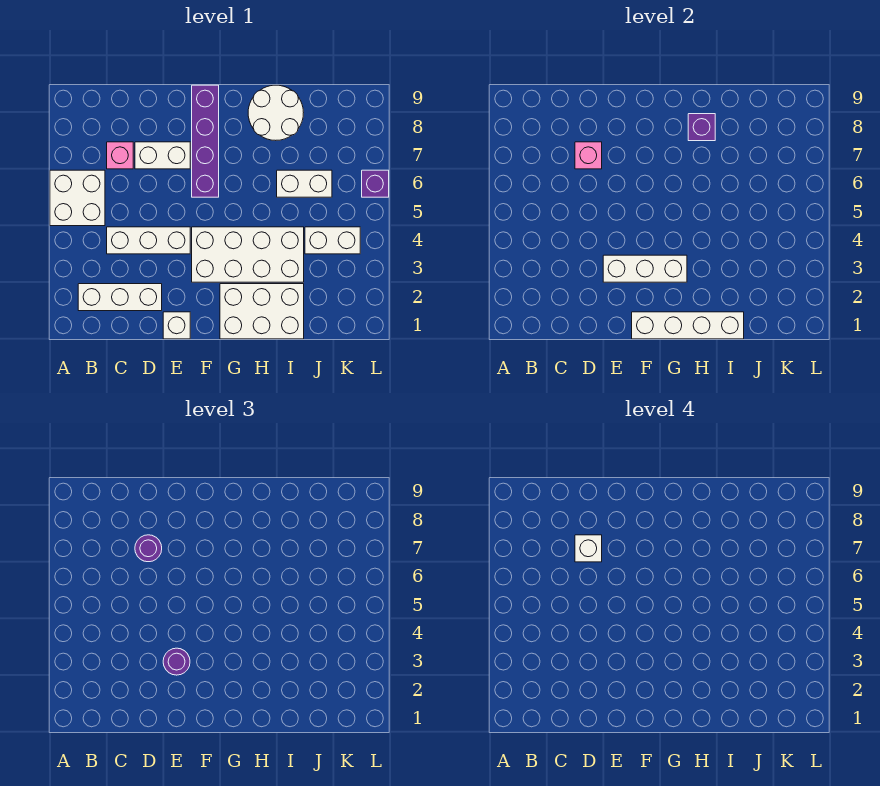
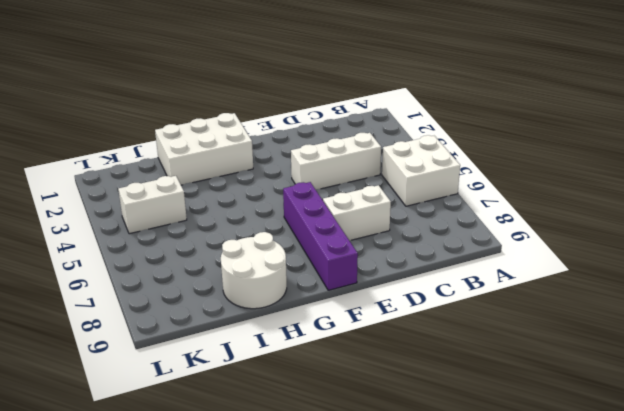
none -> white 1x3 brick [78,284,162,311]
none -> pink 1x1 brick [107,142,133,169]
none -> white 1x1 brick [163,312,190,339]

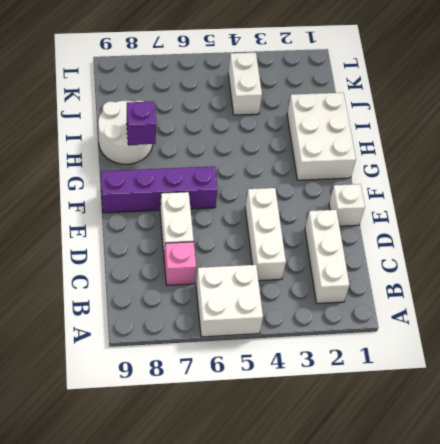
none -> white 2x4 brick [192,227,304,282]
none -> white 1x2 brick [277,170,332,197]
none -> purple 1x1 brick [362,170,389,197]

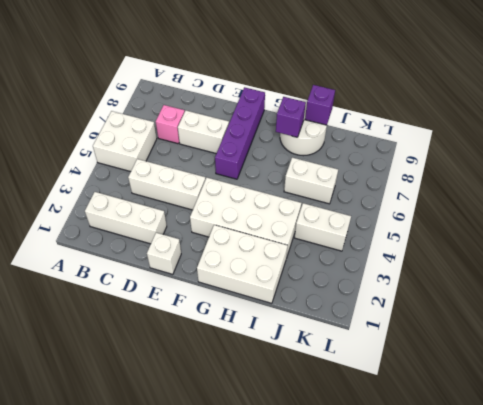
purple 1x1 brick [305,85,335,125] -> purple 1x1 brick moved to [362,170,389,197]
none -> pink 1x1 brick [575,142,602,169]
none -> white 1x3 brick [603,255,687,282]
none -> white 1x4 brick [632,312,744,339]

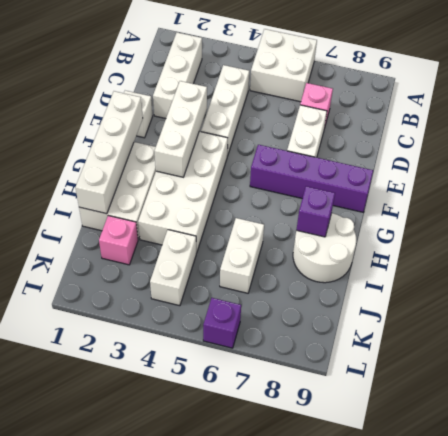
pink 1x1 brick [99,216,138,265] -> pink 1x1 brick moved to [575,142,602,169]
none -> purple 1x1 round brick [135,535,162,562]
none -> purple 1x1 round brick [163,648,190,675]
none -> white 1x1 brick [575,535,602,562]

